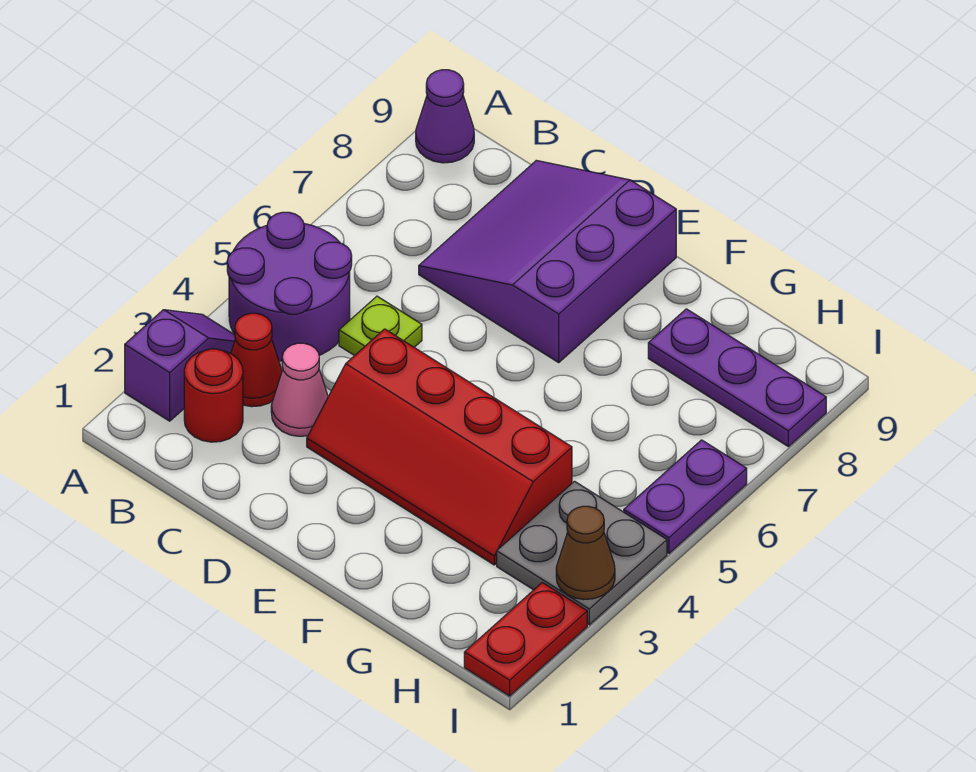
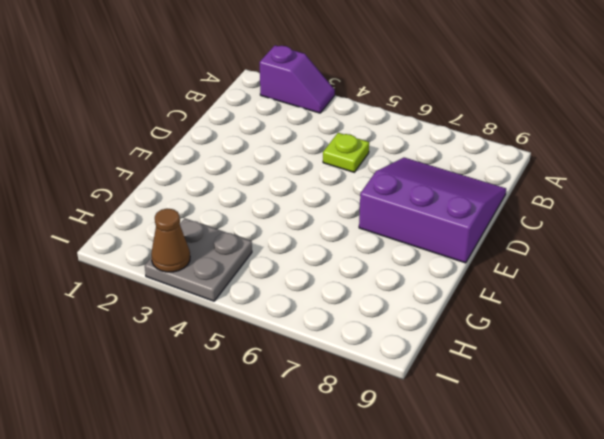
none -> purple 2x2 round brick [227,212,352,361]
none -> purple 1x1 cone [416,70,474,163]
none -> red 1x1 round brick [184,349,243,442]

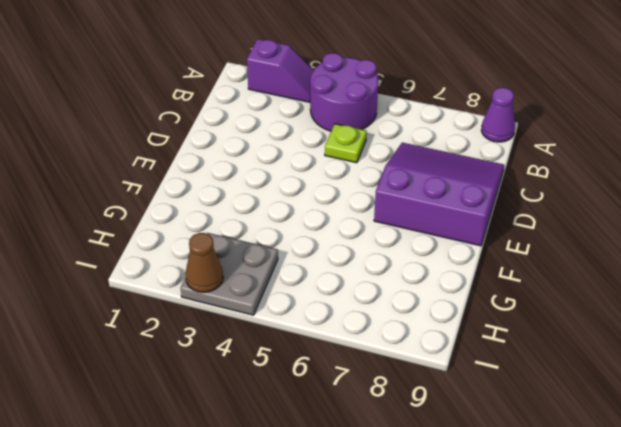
none -> red 1x1 round brick [184,349,243,442]
none -> red 1x1 cone [231,313,282,407]
none -> pink 1x1 cone [271,343,328,436]

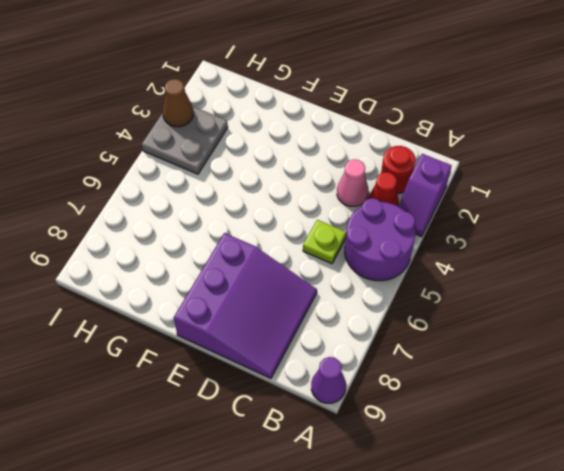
none -> red 2x4 slope [307,329,572,565]
none -> purple 1x3 plate [648,309,826,447]
none -> red 1x2 plate [464,583,587,696]

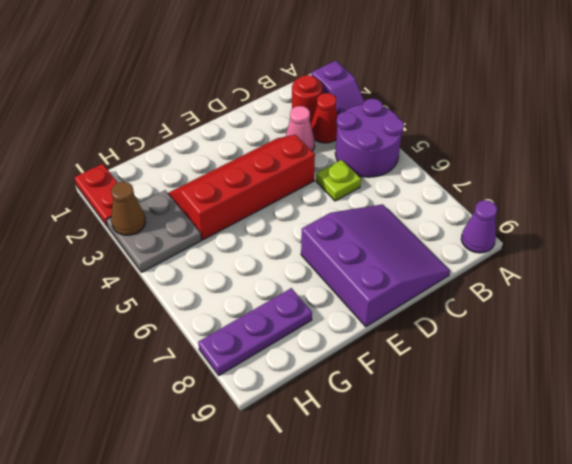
none -> purple 1x2 plate [624,440,747,553]

